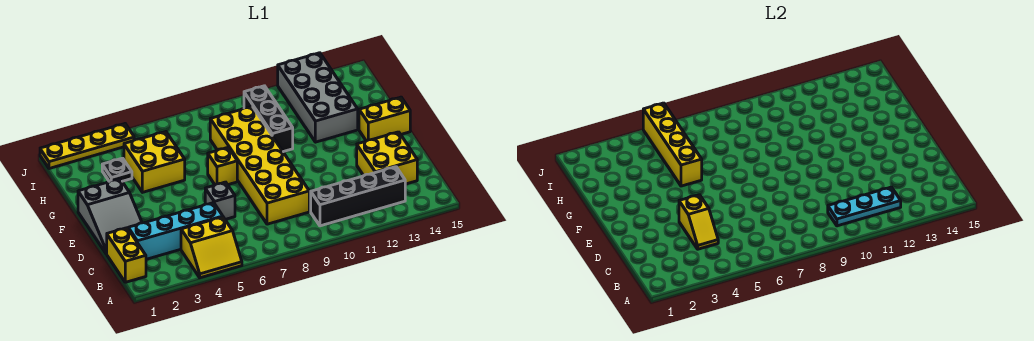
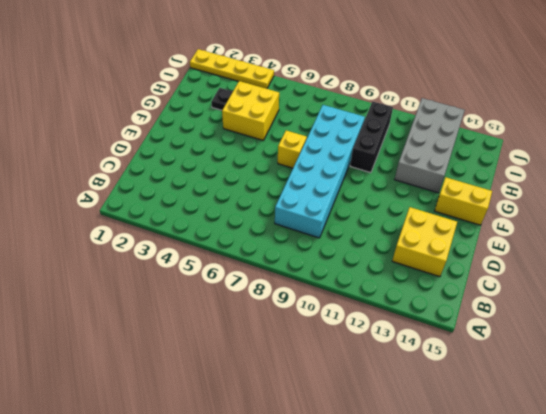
cyan 2x6 brick [275,105,365,238] -> yellow 2x6 brick [210,106,309,224]
none -> yellow 2x2 slope [181,217,242,278]
none -> yellow 1x2 brick [107,228,146,282]
none -> black 1x4 brick [311,167,405,226]

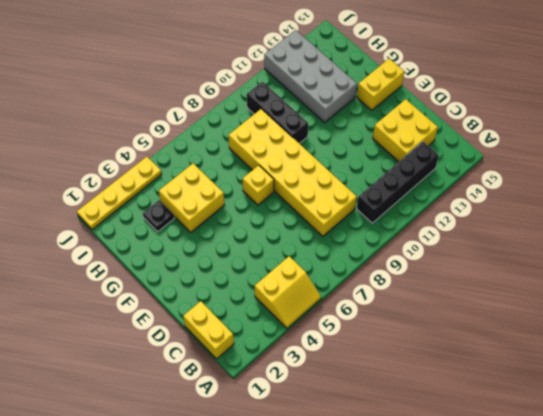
none -> cyan 1x4 brick [128,203,223,259]
none -> grey 2x3 slope [78,179,142,254]
none -> grey 1x1 brick [205,182,235,220]

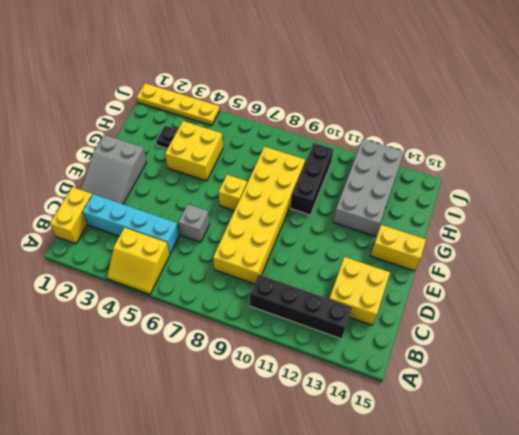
none -> cyan 1x3 plate [828,187,901,226]
none -> yellow 1x2 slope [679,195,718,249]
none -> yellow 1x4 brick [643,103,702,186]

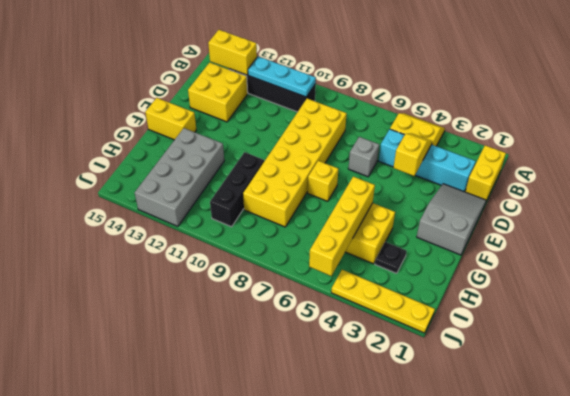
yellow 1x2 brick [208,30,257,75] -> none

